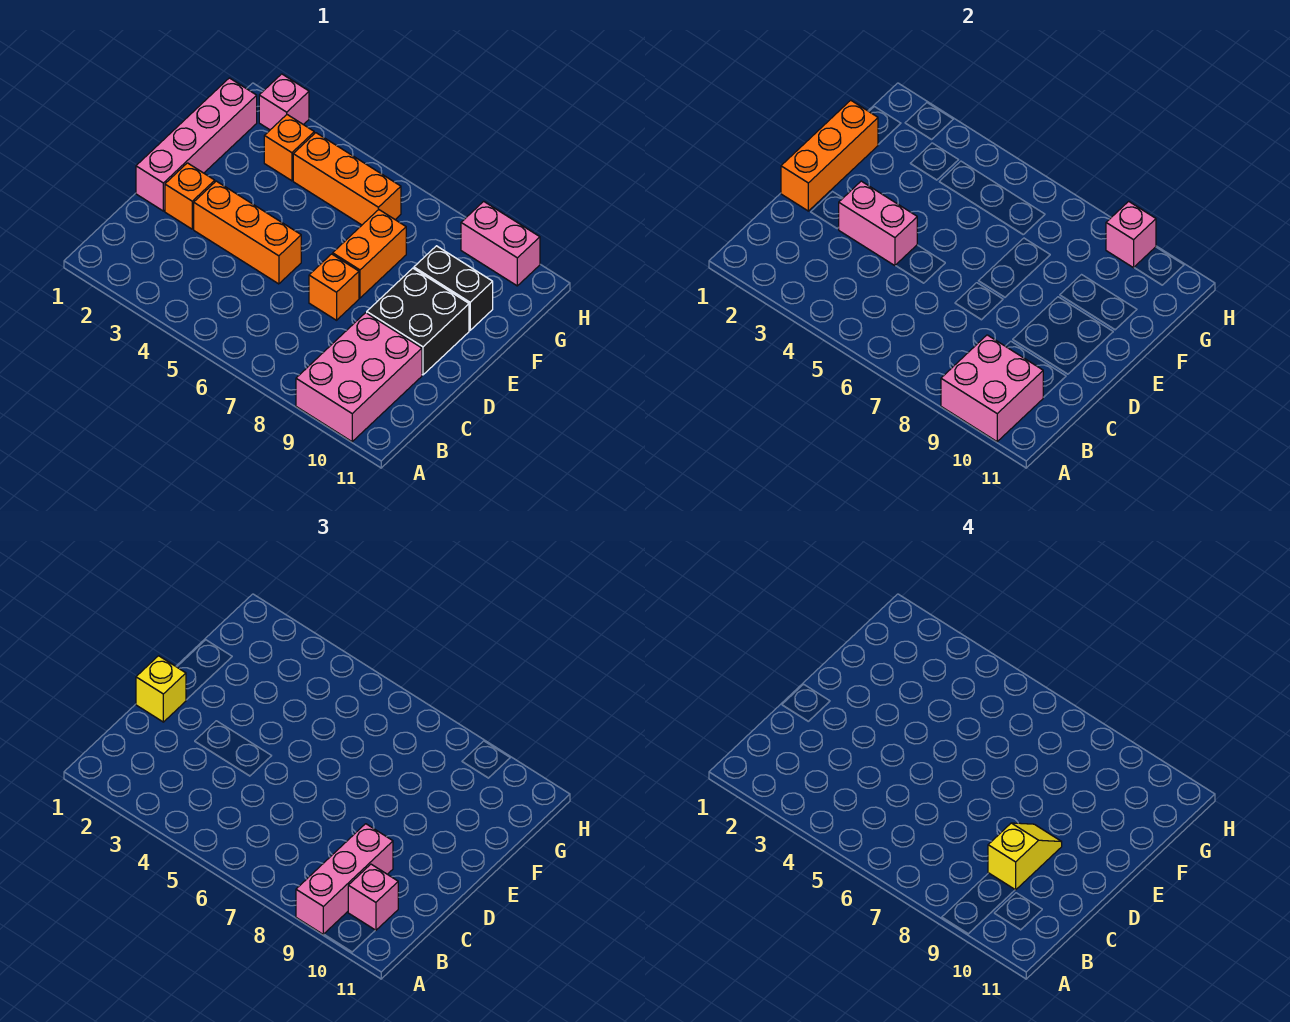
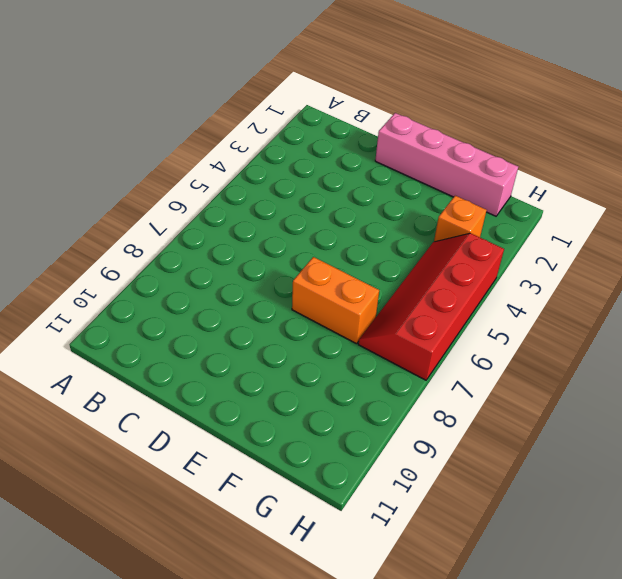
red 2x4 slope [358,233,504,380] -> orange 1x3 brick [293,133,401,225]
none -> pink 2x3 brick [296,313,422,442]
none -> orange 1x1 brick [165,163,215,229]
none -> orange 1x3 brick [194,181,301,284]

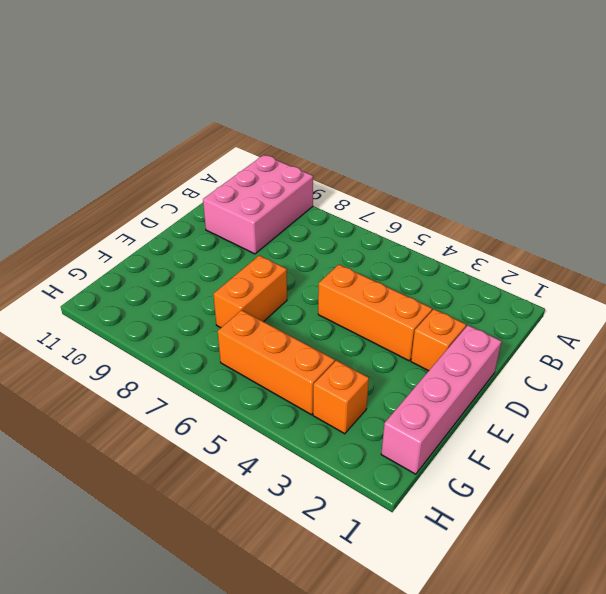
none -> orange 1x1 brick [309,254,359,320]
none -> black 2x2 brick [367,268,469,375]
none -> black 1x2 brick [414,246,493,330]

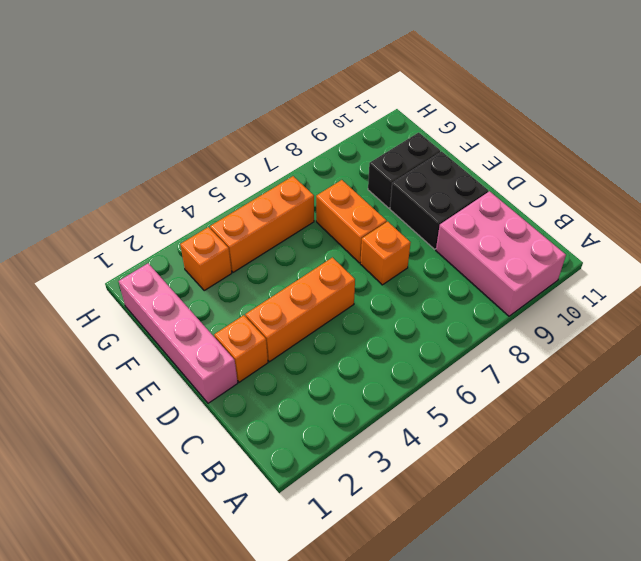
none -> pink 1x1 brick [259,74,309,130]
none -> pink 1x2 brick [461,201,540,286]
none -> pink 2x2 brick [941,335,1043,442]

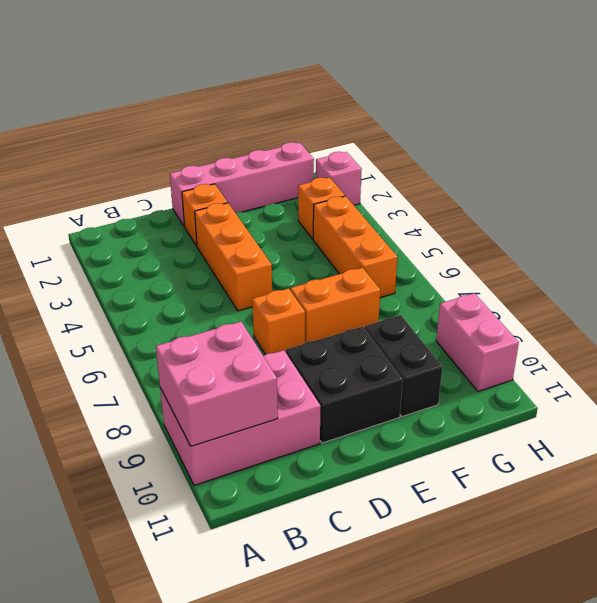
none -> orange 1x3 brick [781,100,878,211]
none -> pink 1x2 brick [838,181,917,266]
none -> pink 1x1 brick [1106,201,1156,268]

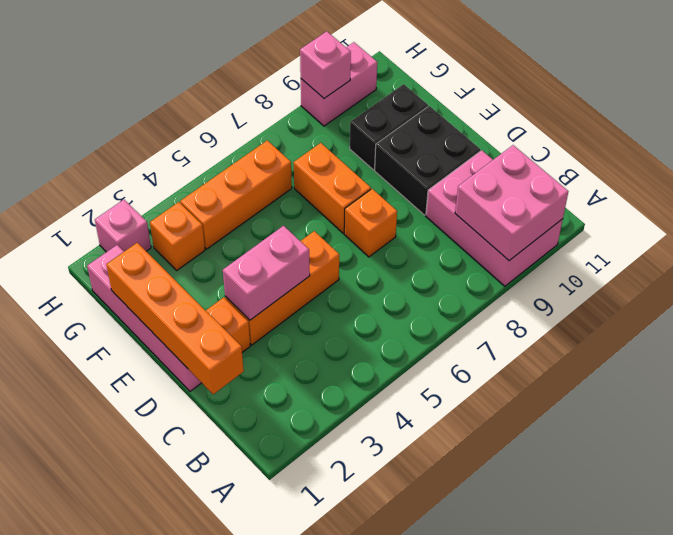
orange 1x4 brick [106,243,244,394] -> orange 1x3 brick [781,100,878,211]
none -> pink 1x3 brick [296,824,393,934]
none -> pink 1x1 brick [348,864,398,930]
none -> yellow 1x1 brick [136,656,186,722]

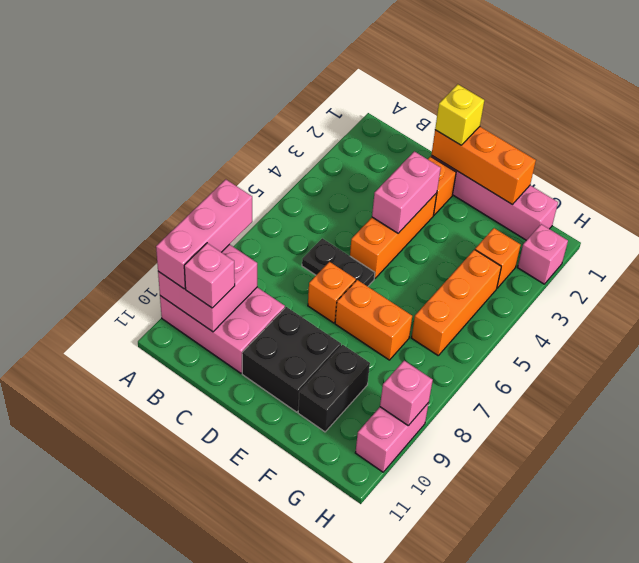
pink 1x3 brick [156,179,252,289] -> pink 1x3 brick turned to [296,824,393,934]
black 1x2 plate [302,238,375,286] -> none
none -> yellow 1x2 slope [988,823,1062,890]

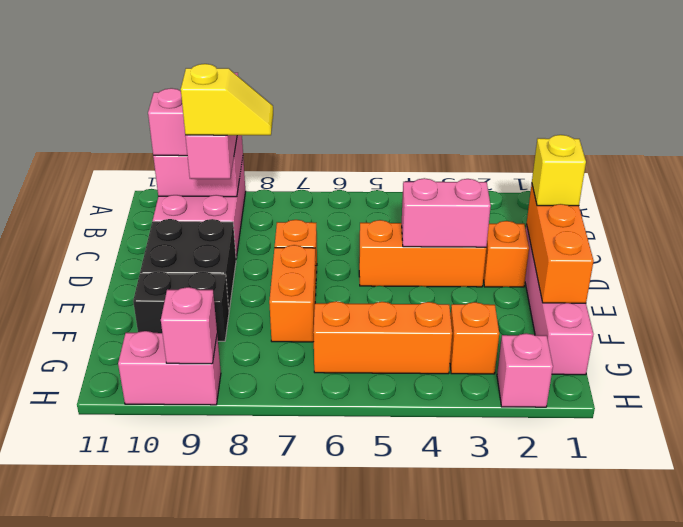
yellow 1x2 slope [181,64,273,135] -> yellow 1x2 slope turned to [988,823,1062,890]

